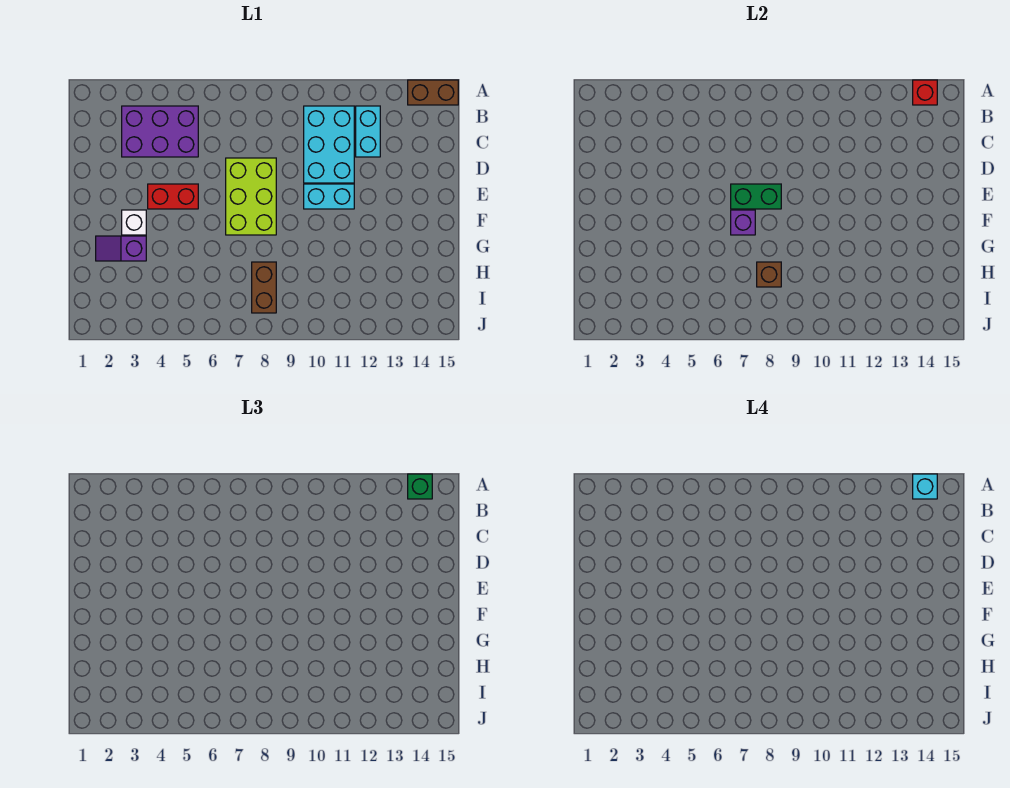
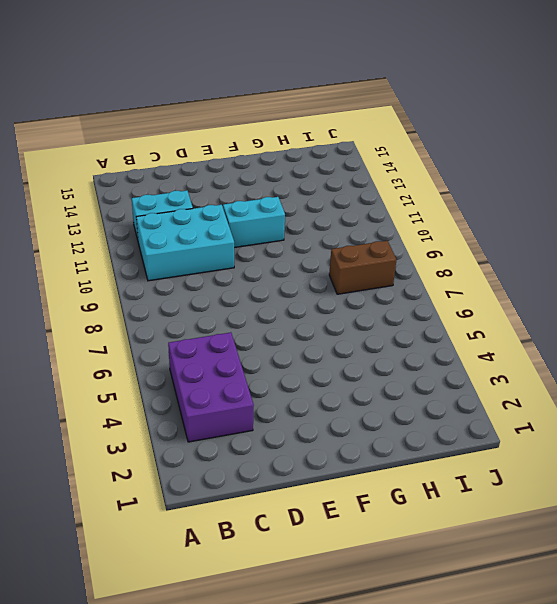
cyan 1x2 brick [223,197,285,248] -> cyan 1x2 brick turned to [304,184,354,209]
none -> brown 1x2 brick [408,80,458,105]
none -> lime 2x3 brick [226,158,276,235]
none -> red 1x2 brick [148,184,198,209]

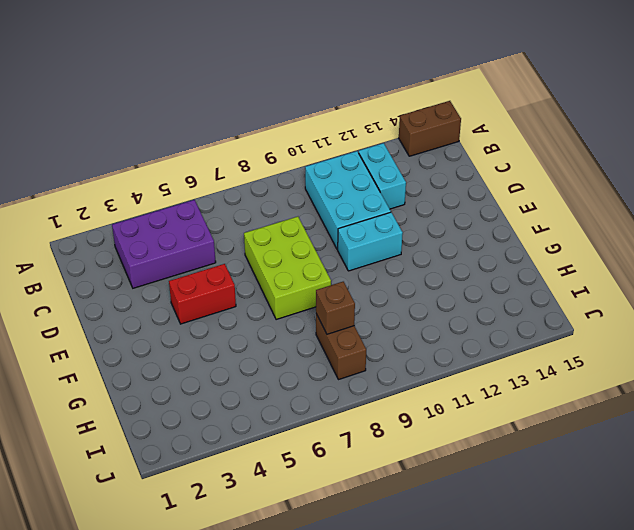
none -> white 1x1 brick [122,210,146,235]
none -> purple 1x2 slope [96,236,146,261]
none -> red 1x1 brick [913,80,937,105]

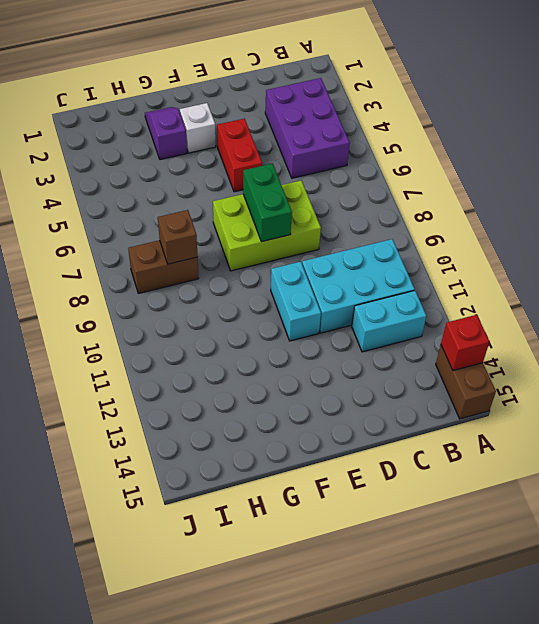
none -> purple 1x1 brick [731,210,755,235]
none -> green 1x1 brick [408,474,432,499]
none -> cyan 1x1 brick [913,474,937,499]

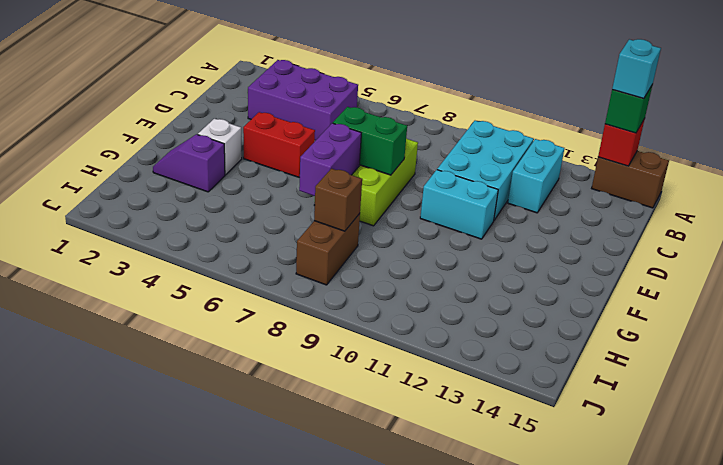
purple 1x2 brick [299,123,361,196] -> purple 1x1 brick [731,210,755,235]

